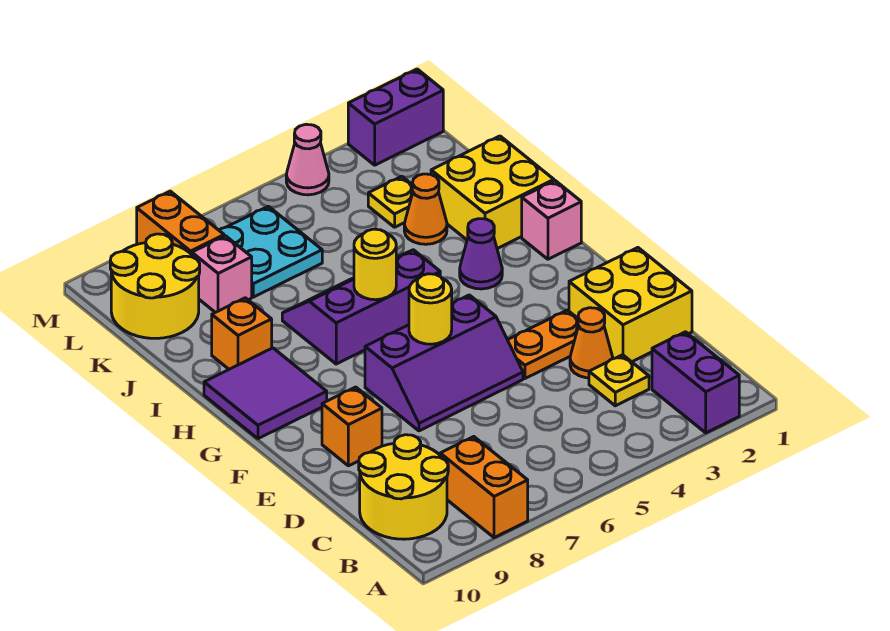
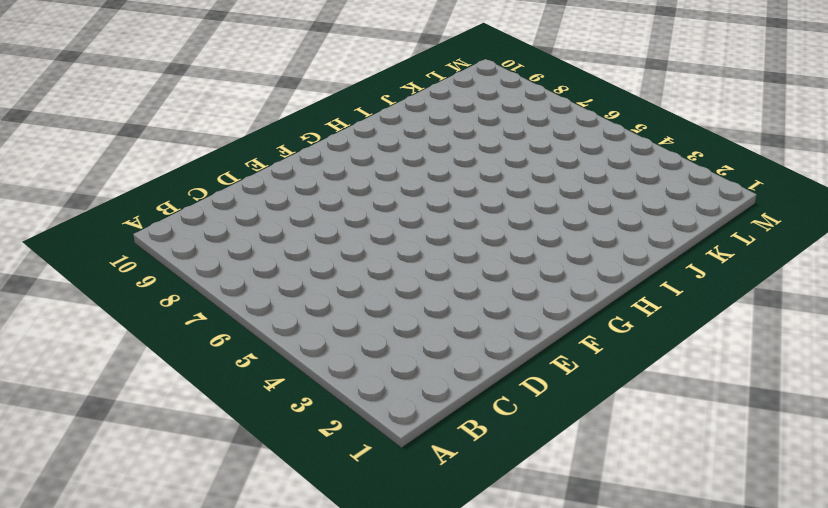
none -> purple 1x2 brick [652,332,739,433]
none -> orange 1x2 brick [440,437,528,538]
none -> yellow 2x2 round brick [359,435,448,539]

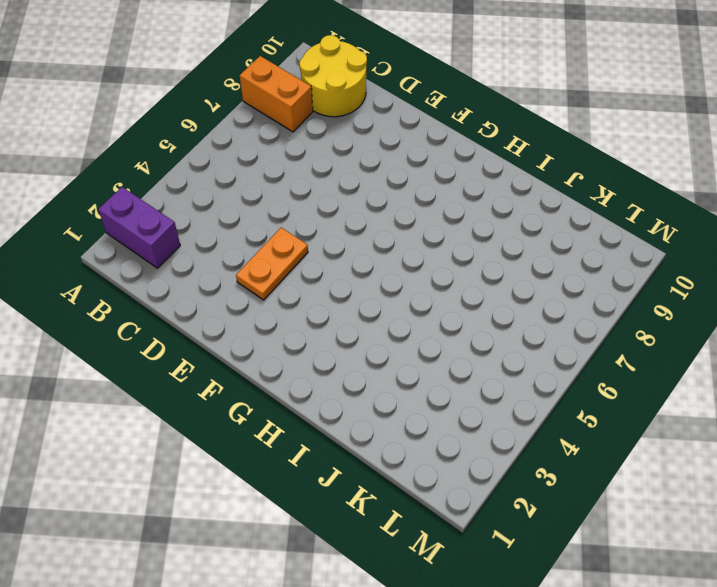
none -> yellow 1x1 plate [589,355,649,406]
none -> yellow 2x2 brick [569,248,692,362]
none -> orange 1x1 cone [570,308,613,378]

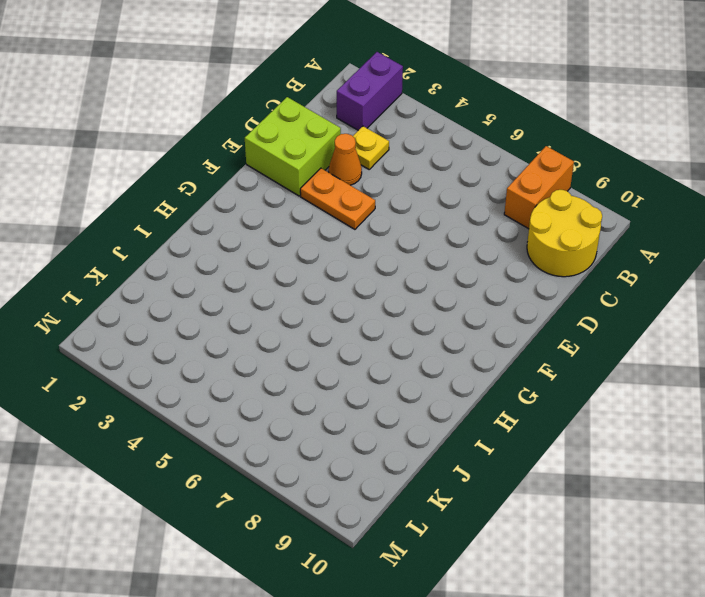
lime 2x2 brick [245,97,341,196] -> yellow 2x2 brick [569,248,692,362]
none -> purple 2x3 slope [365,295,523,431]
none -> orange 1x1 brick [322,387,382,466]
none -> purple 2x2 tile [204,348,327,439]

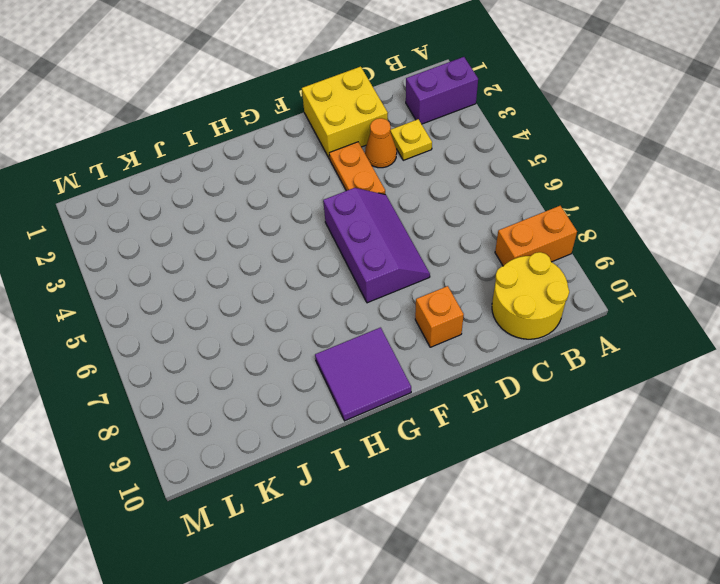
none -> pink 1x1 brick [522,181,581,259]
none -> purple 1x1 cone [460,219,502,289]
none -> purple 2x3 slope [282,250,440,364]

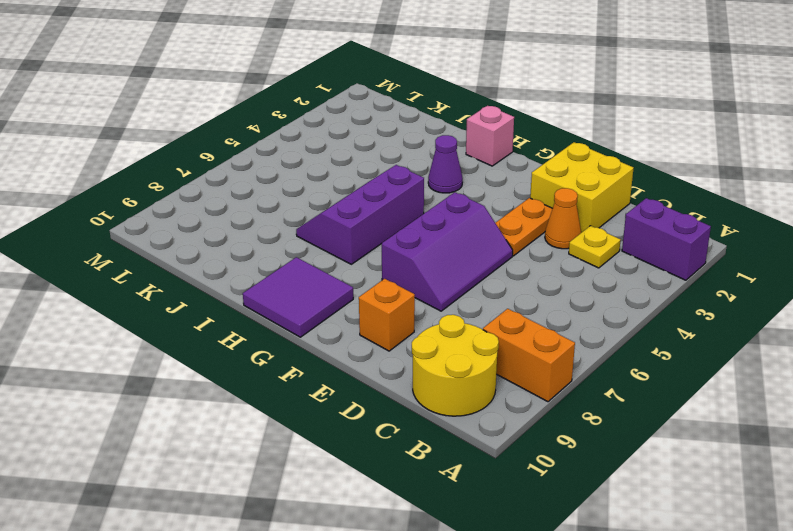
none -> yellow 2x2 brick [431,136,554,249]
none -> orange 1x1 brick [212,298,272,369]
none -> orange 1x1 cone [404,174,447,244]

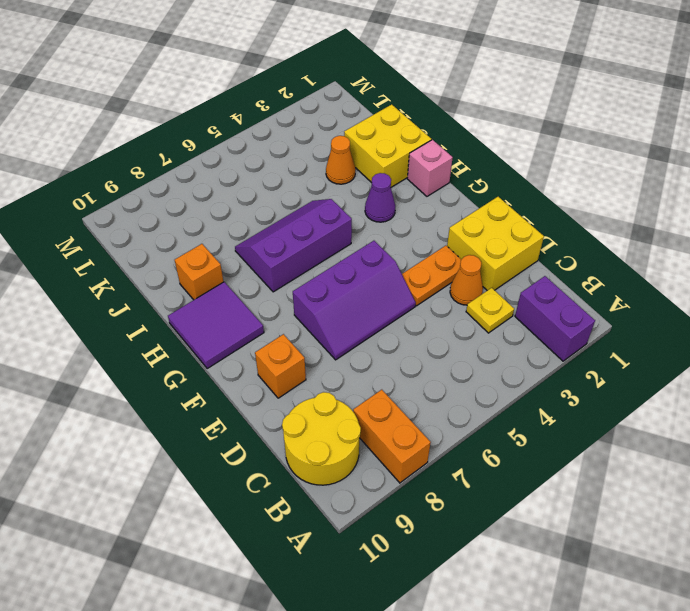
none -> yellow 1x1 plate [368,176,413,227]
none -> cyan 2x2 plate [219,206,322,297]
none -> pink 1x1 brick [192,236,252,312]

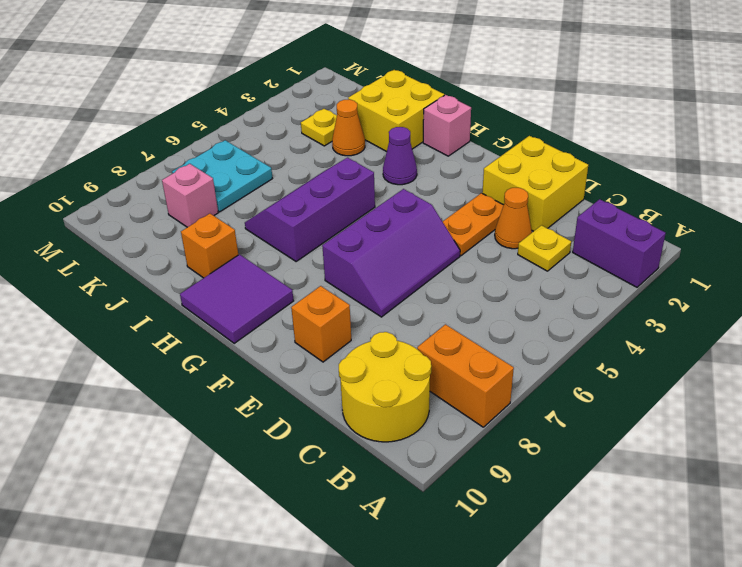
none -> yellow 2x2 round brick [110,234,200,338]
none -> orange 1x2 brick [137,191,224,254]
none -> purple 1x2 brick [348,69,443,165]

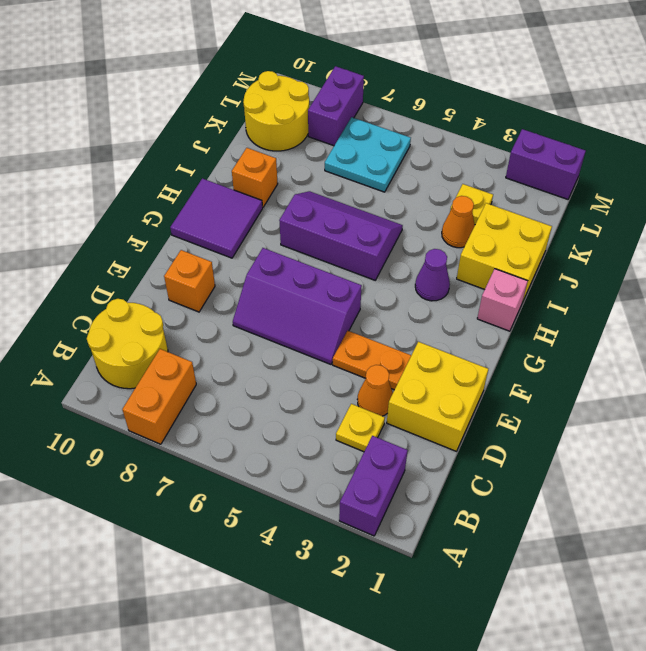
purple 1x2 brick [308,66,364,146] -> orange 1x2 brick [137,191,224,254]
none -> pink 1x1 brick [192,236,252,312]
none -> pink 1x1 cone [286,124,329,195]
none -> yellow 1x1 round brick [409,274,452,344]

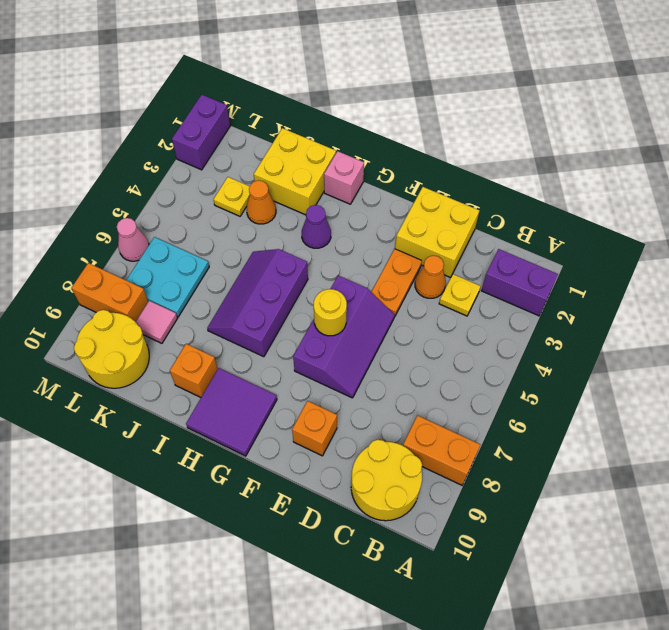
pink 1x1 tile [136,301,178,343] -> pink 1x1 brick [192,236,252,312]
pink 1x1 cone [117,218,149,261] -> pink 1x1 cone moved to [286,124,329,195]
none -> yellow 1x1 round brick [354,229,396,300]

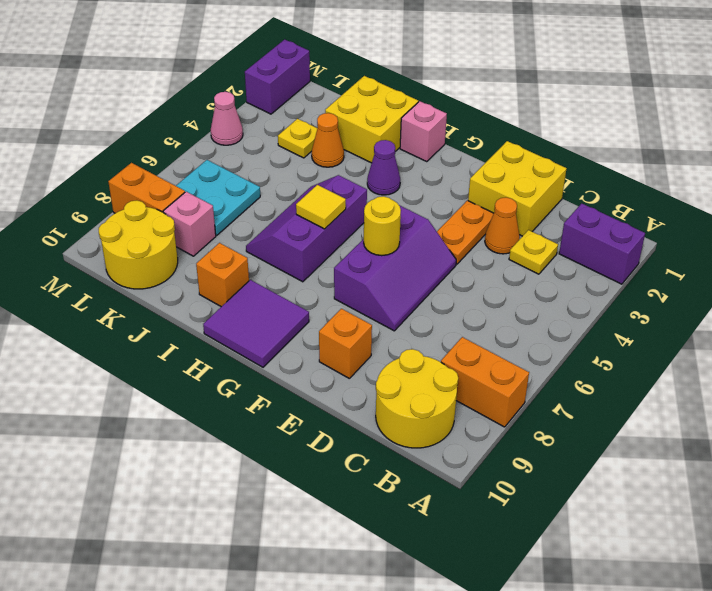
yellow 1x1 tile [296,185,346,229] -> yellow 1x1 round brick [354,229,396,300]

